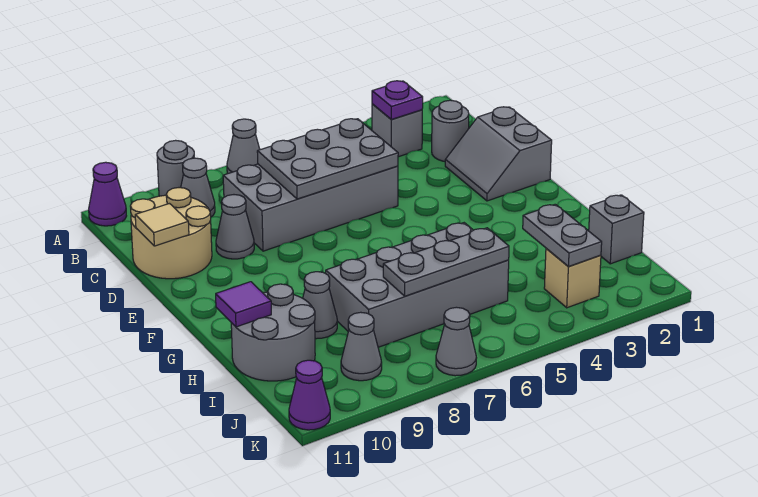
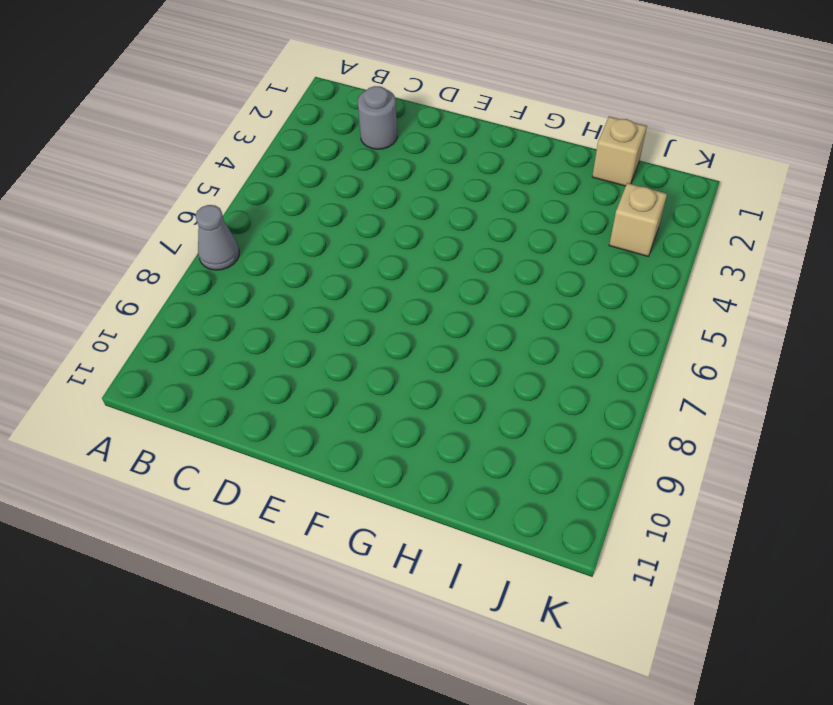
tan 1x1 brick [592,116,647,186] -> grey 1x1 brick [589,195,644,264]
none -> grey 1x1 round brick [157,140,194,196]
none -> purple 1x1 cone [89,162,126,226]
none -> grey 1x1 brick [372,104,422,157]

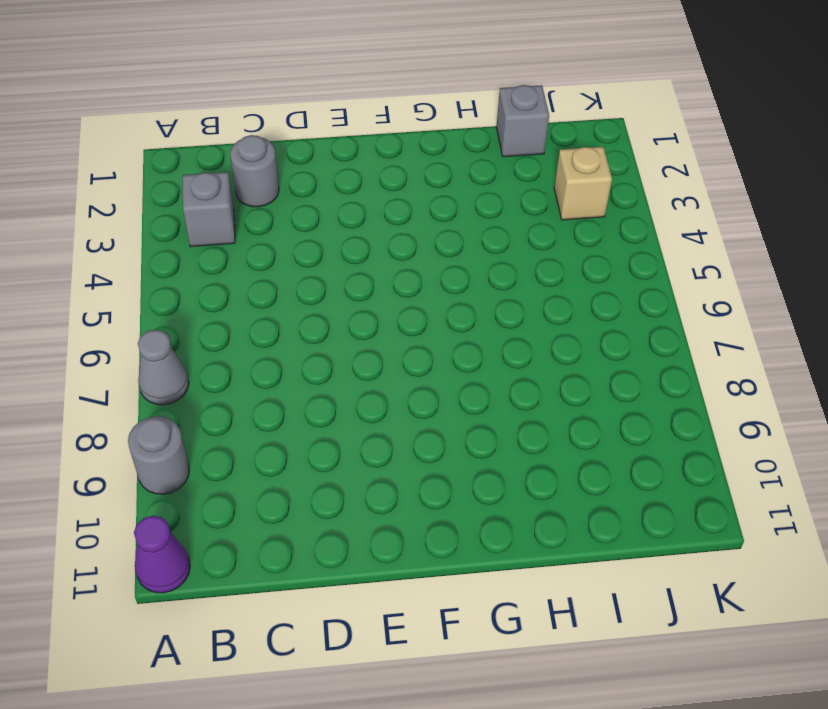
none -> grey 1x1 cone [181,158,215,217]
none -> grey 2x4 brick [223,164,398,251]
none -> tan 2x2 round brick [131,188,212,279]

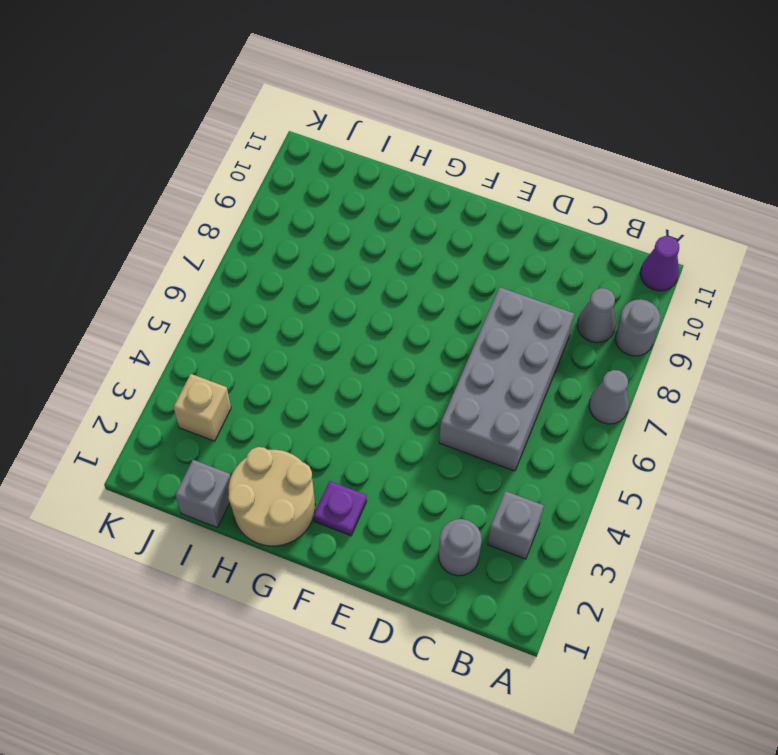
purple 1x1 plate [314,481,367,536] -> purple 1x1 plate moved to [372,81,423,119]
tan 2x2 round brick [228,447,315,546] -> tan 2x2 round brick moved to [131,188,212,279]
none -> grey 2x2 slope [445,107,552,201]
none -> grey 1x1 cone [216,195,254,259]
none -> grey 2x4 brick [326,223,509,347]

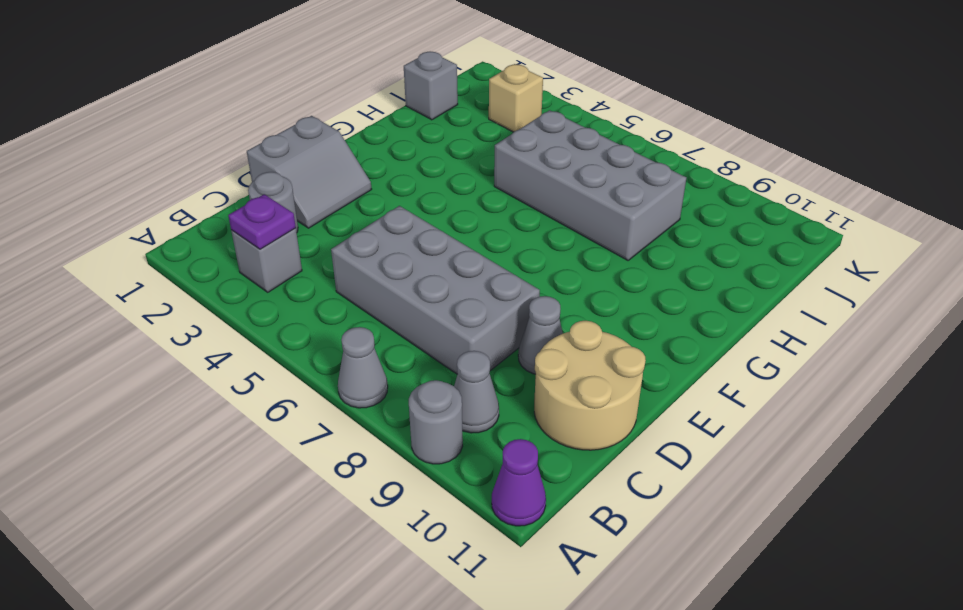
none -> grey 1x1 cone [303,272,337,339]
none -> grey 2x2 round brick [231,284,315,381]
none -> grey 1x1 cone [341,312,382,381]

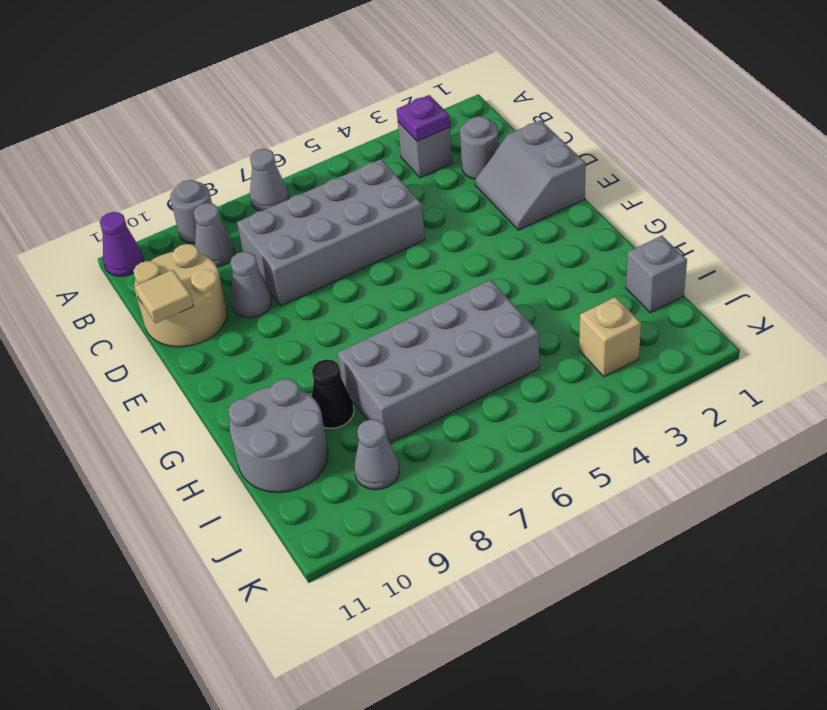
black 1x1 cone [312,359,354,428] -> grey 1x1 cone [303,272,337,339]
none -> grey 1x1 cone [436,307,476,376]
none -> purple 1x1 cone [289,360,330,430]
none -> grey 2x3 plate [257,119,398,199]

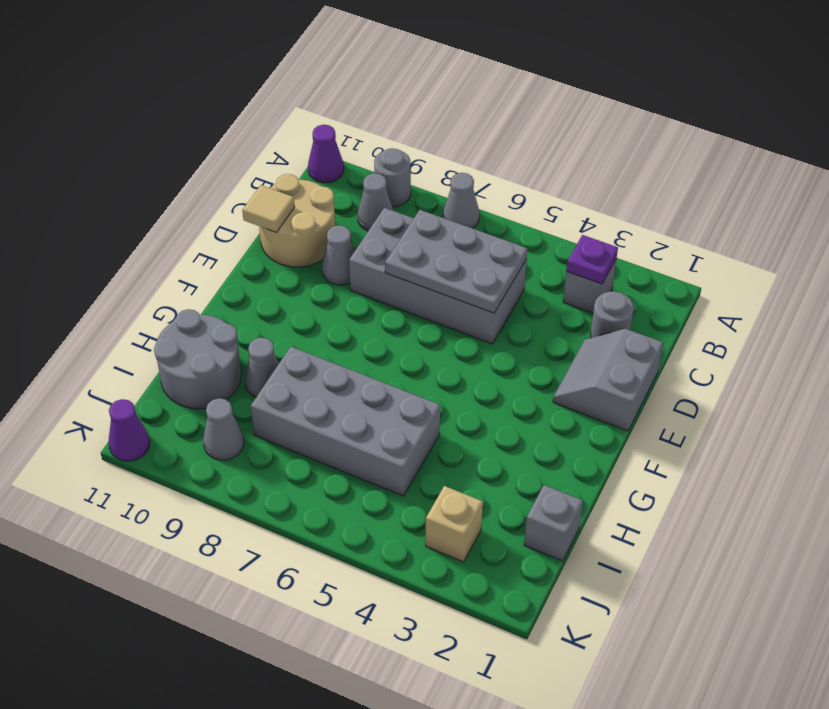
none -> grey 1x1 cone [436,307,476,376]
none -> purple 1x1 tile [216,282,271,327]
none -> grey 1x2 plate [523,204,602,267]

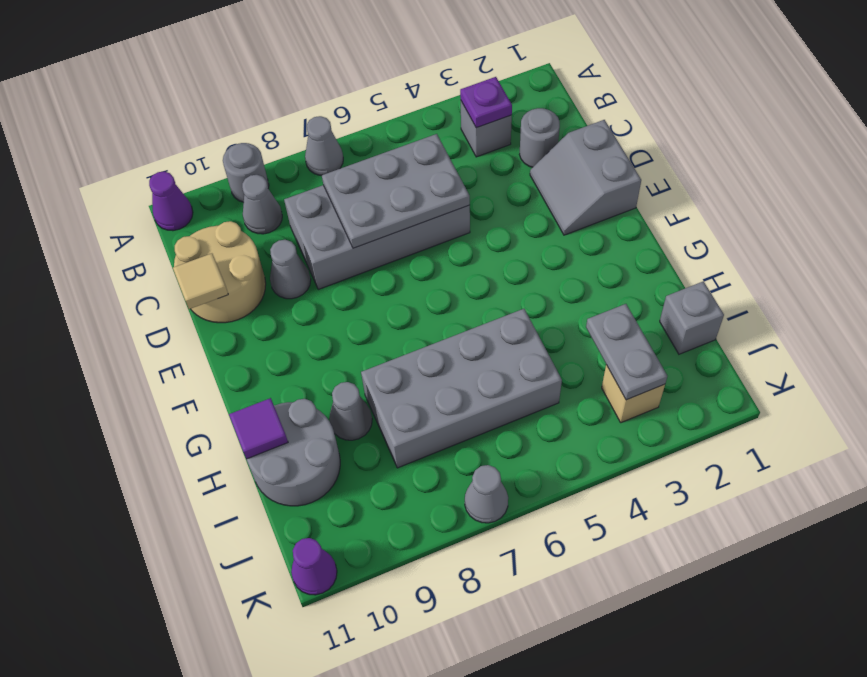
none -> grey 1x1 cone [341,312,382,381]
none -> grey 1x3 plate [383,228,509,296]

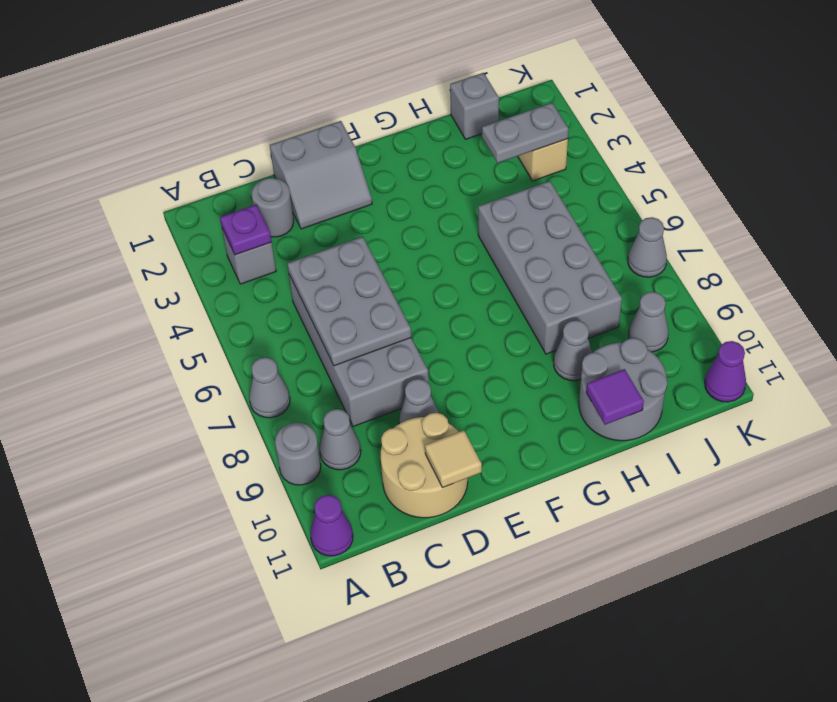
none -> grey 1x3 plate [383,228,509,296]

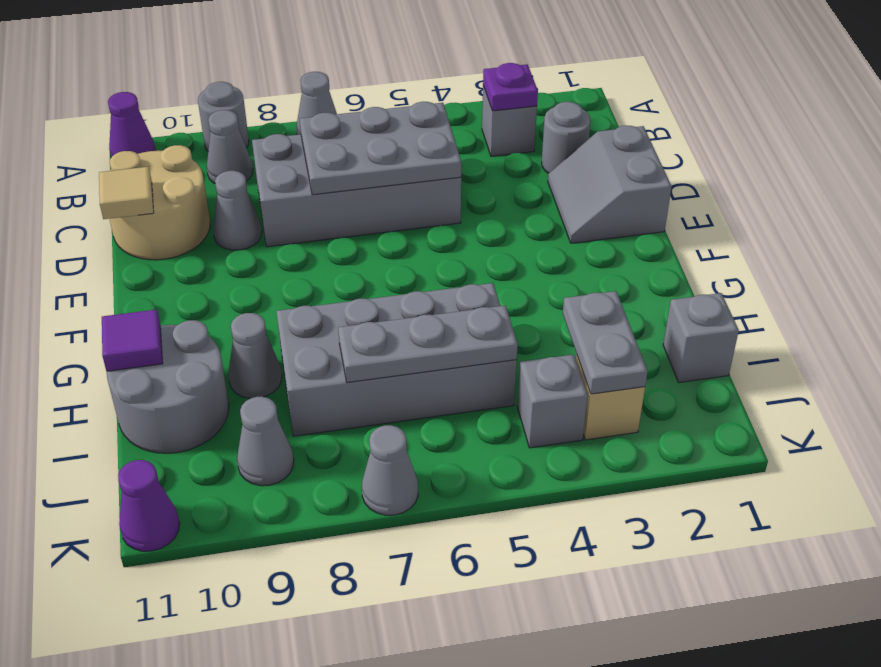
grey 1x1 brick [517,355,588,448] -> none

